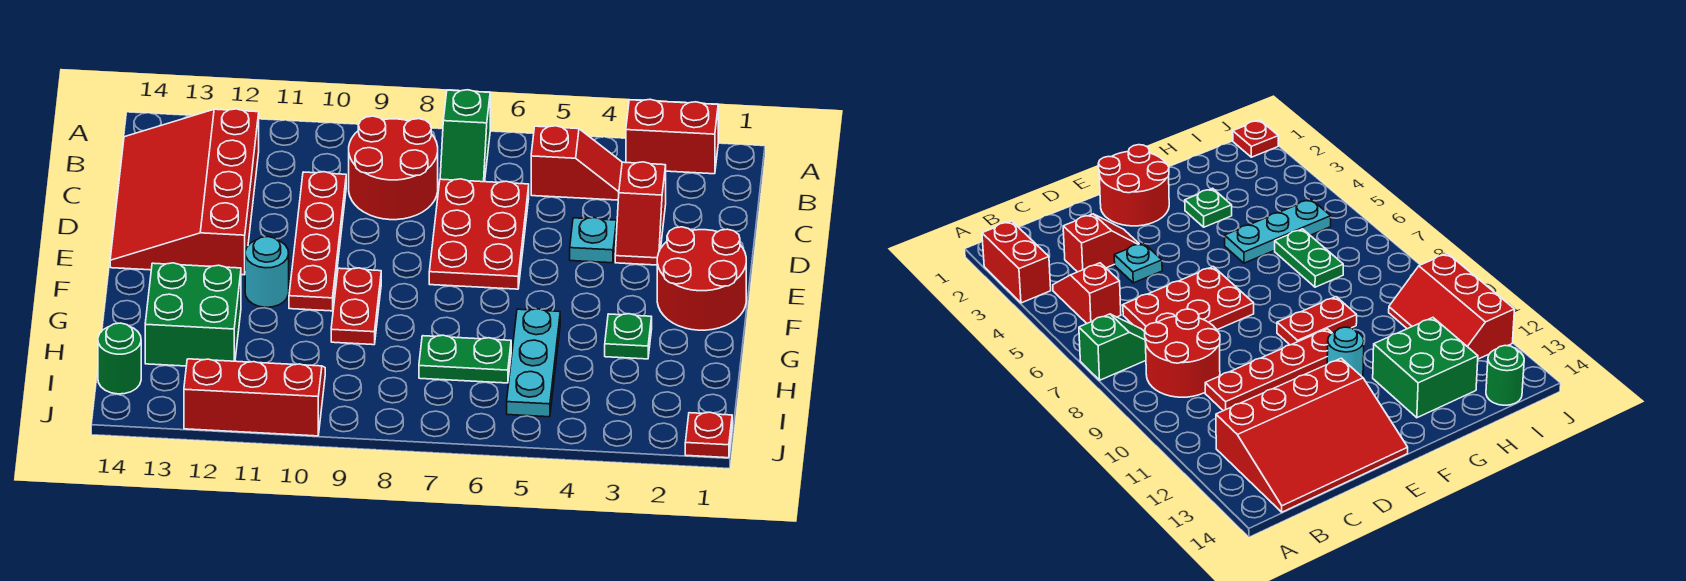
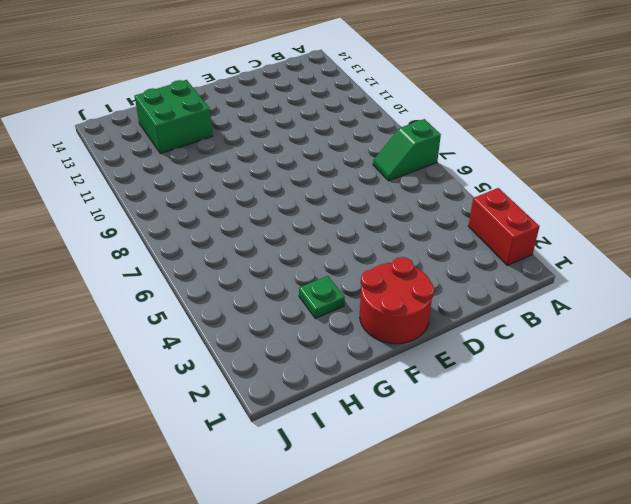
none -> red 1x2 slope [531,126,622,200]
none -> red 2x2 round brick [349,116,438,220]
none -> red 3x4 slope [110,109,259,275]

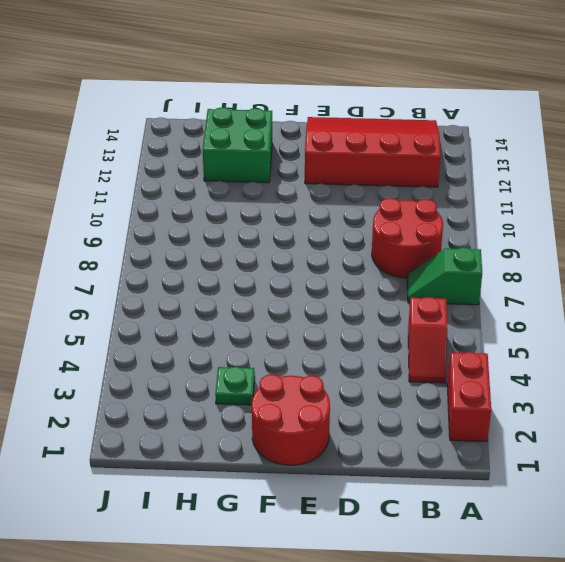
none -> red 1x2 slope [615,162,666,265]
none -> red 2x3 plate [429,179,529,289]
none -> red 1x4 plate [289,172,346,311]

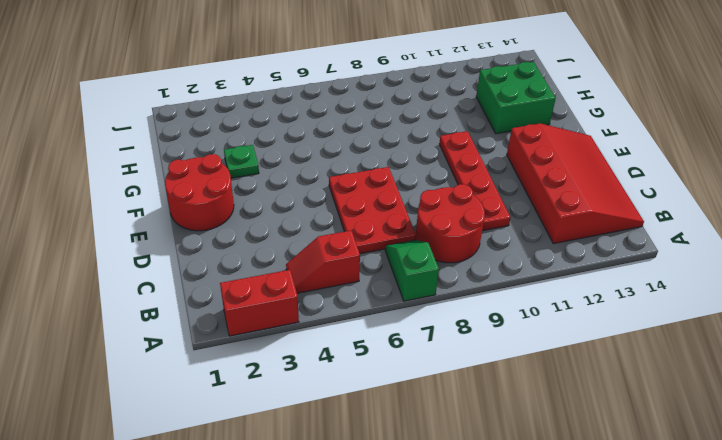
none -> red 1x2 slope [615,162,666,265]
none -> cyan 1x1 plate [570,218,617,263]
none -> red 1x2 plate [331,268,381,345]

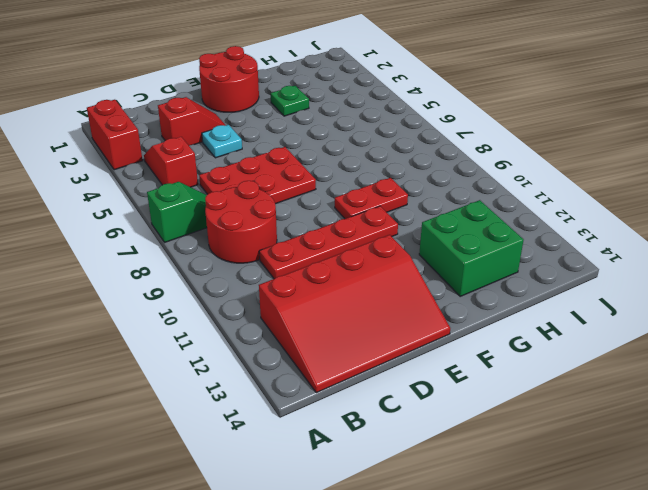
none -> cyan 1x1 round brick [245,237,289,307]
none -> cyan 1x3 plate [507,309,560,417]
none -> green 1x2 plate [419,335,511,383]

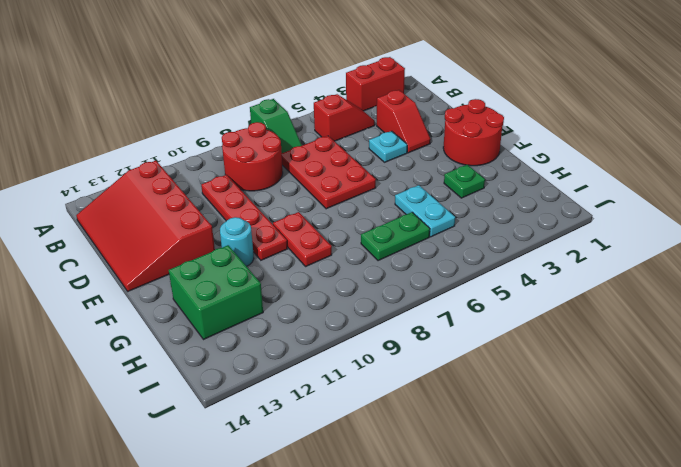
cyan 1x2 plate [395,185,455,237] -> cyan 1x3 plate [507,309,560,417]
none -> red 2x3 slope [184,359,325,436]
none -> green 1x1 round brick [98,323,141,394]
none -> red 1x1 plate [685,412,732,458]

